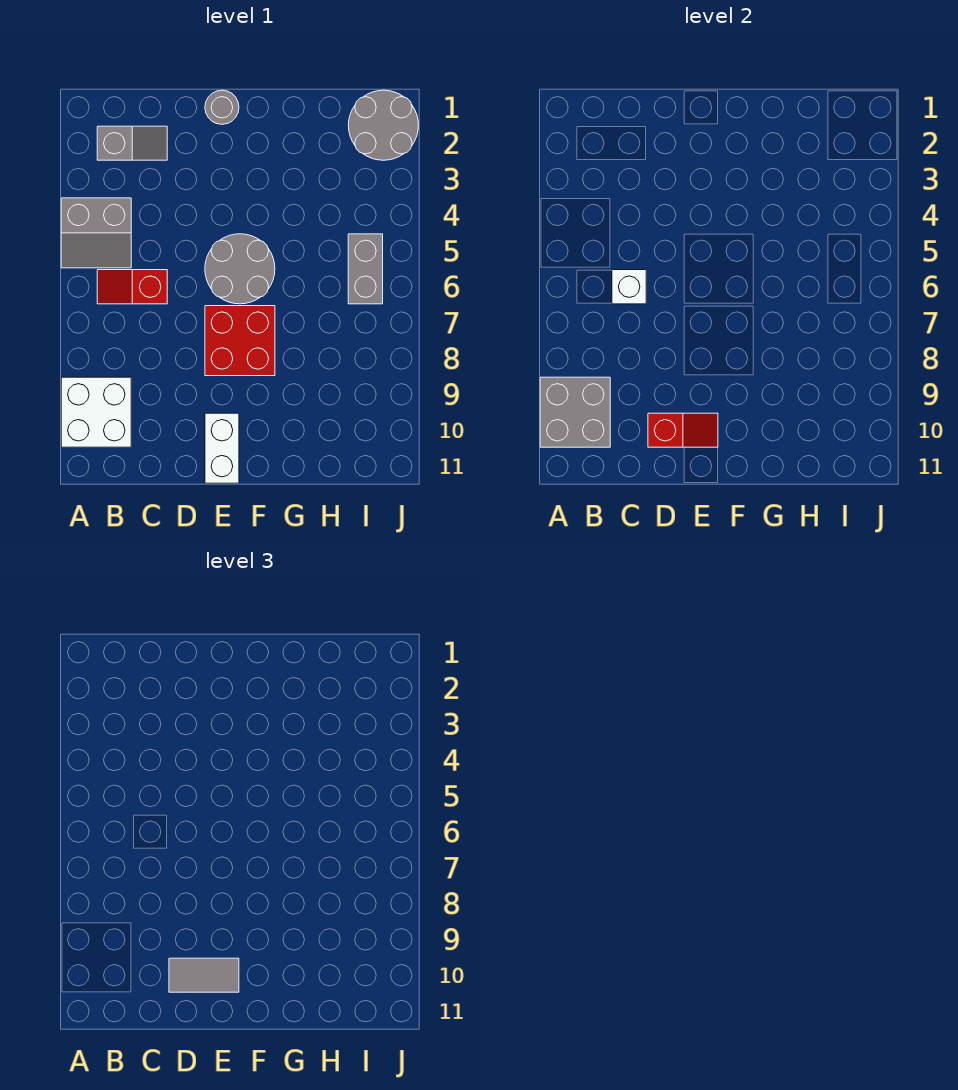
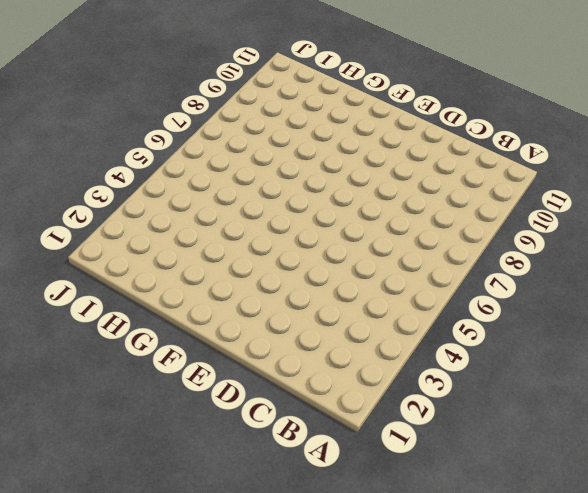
none -> grey 2x2 slope [61,198,131,268]
none -> white 2x2 brick [61,377,131,447]
none -> grey 1x2 slope [97,126,167,160]

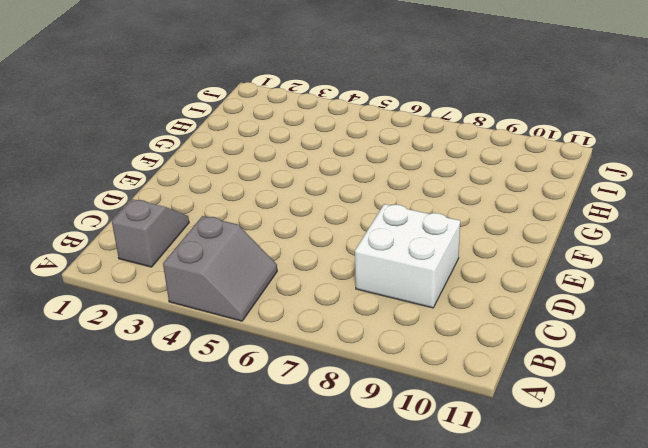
white 2x2 brick [355,204,460,308] -> white 2x2 brick moved to [61,377,131,447]
none -> red 1x2 slope [97,270,167,304]
none -> grey 1x1 round brick [205,90,239,124]
none -> grey 2x2 round brick [205,234,275,304]

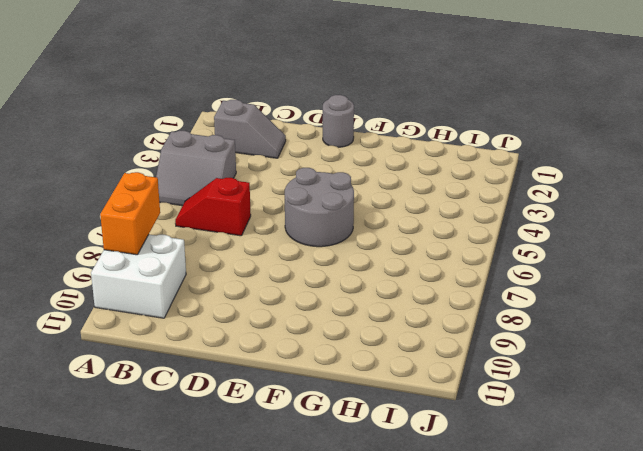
orange 1x2 brick [100,172,160,255] -> grey 2x2 brick [540,377,610,447]
none -> red 2x2 brick [205,306,275,376]
none -> white 1x2 brick [205,413,239,483]
none -> grey 2x2 round brick [348,90,418,160]

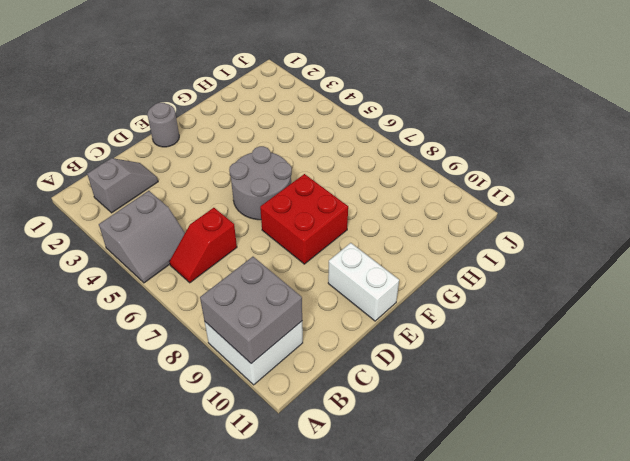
none -> grey 2x2 round brick [348,90,418,160]
none -> grey 1x2 brick [348,234,383,304]
none -> white 1x1 brick [612,270,646,304]

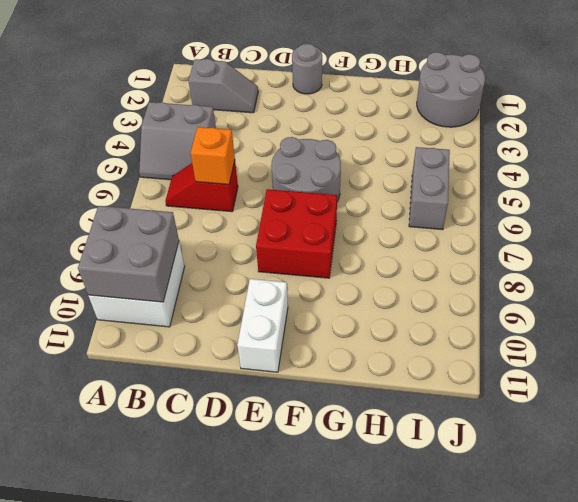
orange 1x1 brick [191,127,235,185] -> white 1x1 brick [612,270,646,304]
none -> red 1x2 slope [648,413,718,447]
none -> grey 1x2 tile [169,958,239,992]

